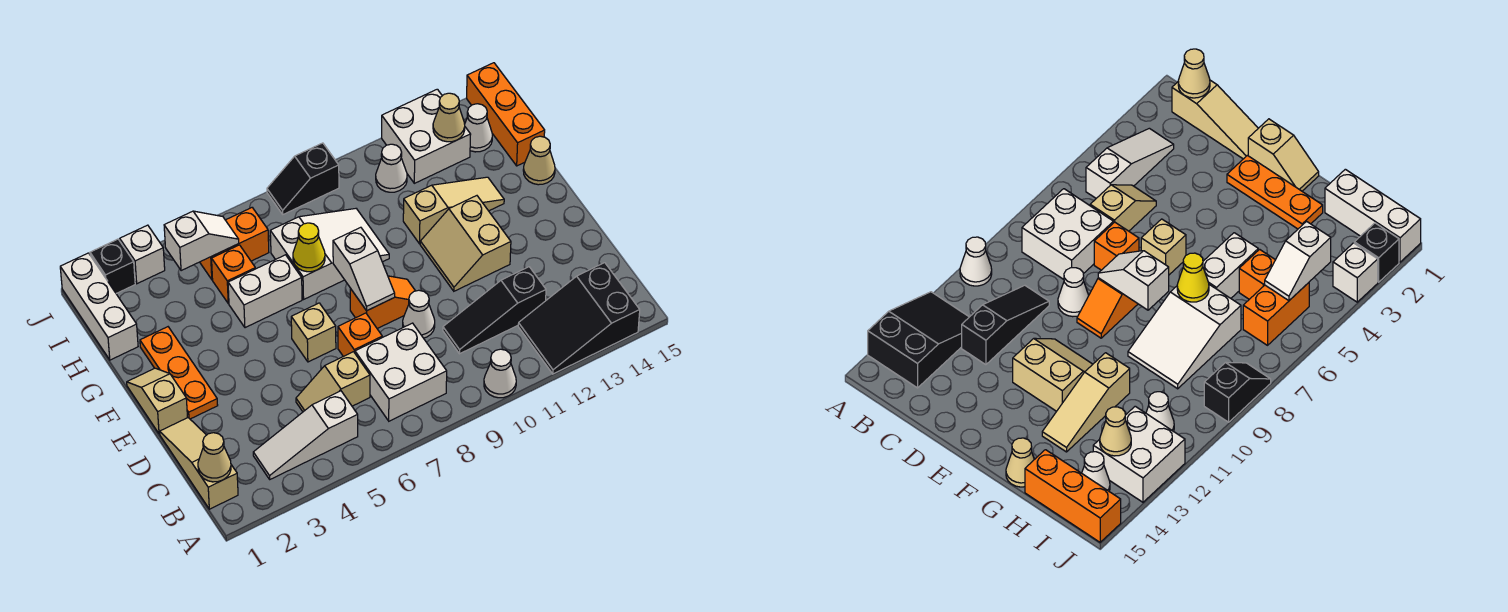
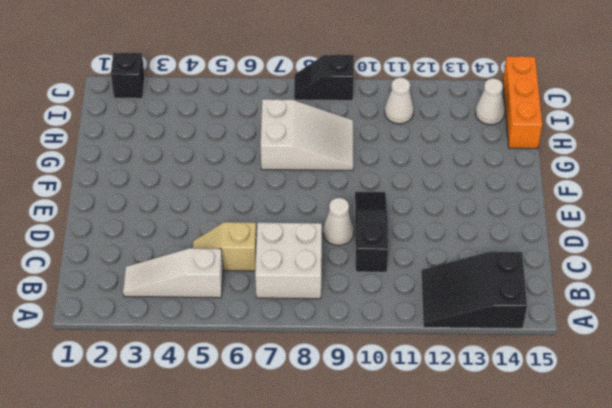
black 1x3 slope [355,192,388,272] -> black 1x3 slope turned to [443,267,546,354]
none -> white 1x1 cone [484,349,516,398]
none -> tan 1x3 slope [160,418,238,509]
none -> orange 1x1 brick [338,313,382,356]
none -> tan 1x2 slope [127,368,188,434]

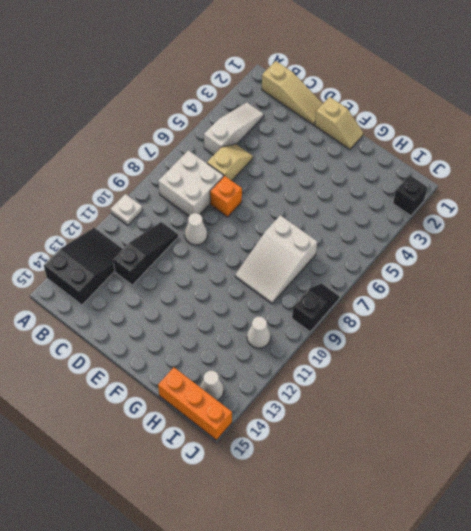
white 1x1 plate [111,194,143,225] -> white 1x1 cone [484,349,516,398]
none -> orange 1x3 plate [140,327,218,419]
none -> tan 1x1 brick [291,303,336,362]
none -> orange 1x2 slope [350,276,415,329]
none -> tan 2x2 slope [420,196,511,291]

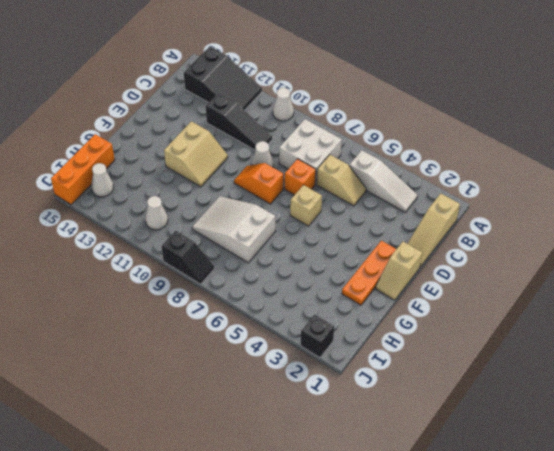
none -> white 1x2 brick [228,255,302,328]
none -> tan 1x3 slope [403,177,504,244]
none -> tan 1x1 cone [523,136,555,185]
none -> white 1x3 brick [60,253,138,360]

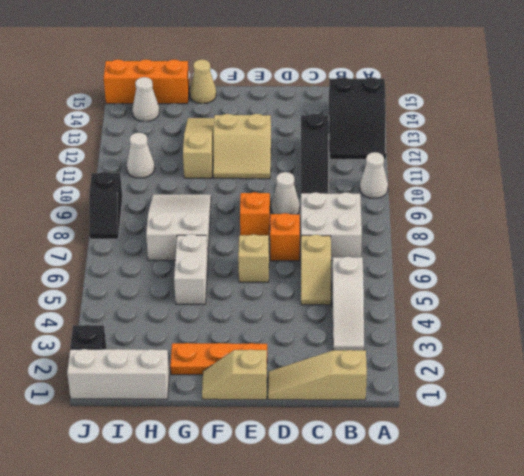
none -> orange 1x1 brick [212,245,255,304]
none -> orange 1x2 brick [200,208,269,280]
none -> white 2x2 brick [382,89,471,183]
none -> white 1x1 brick [120,225,165,284]

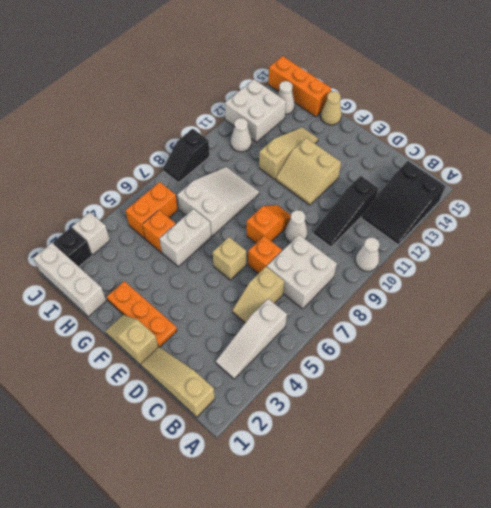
none -> tan 1x1 cone [198,433,231,482]
none -> white 1x2 slope [333,227,395,311]
none -> yellow 1x1 cone [293,223,325,272]
none -> white 1x2 slope [164,211,239,271]

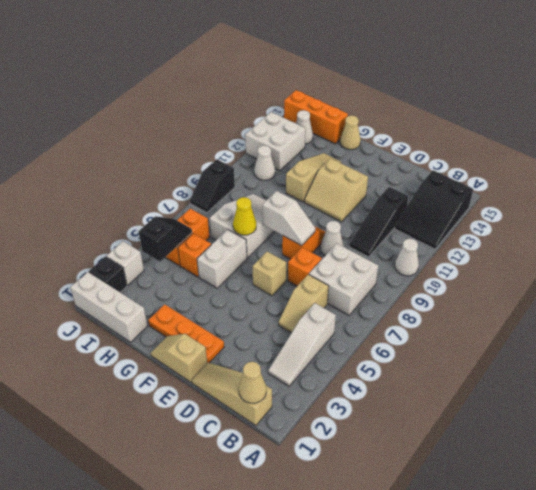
black 1x2 slope [139,216,192,262] -> white 1x2 slope [164,211,239,271]
none -> tan 1x1 cone [433,93,465,142]

